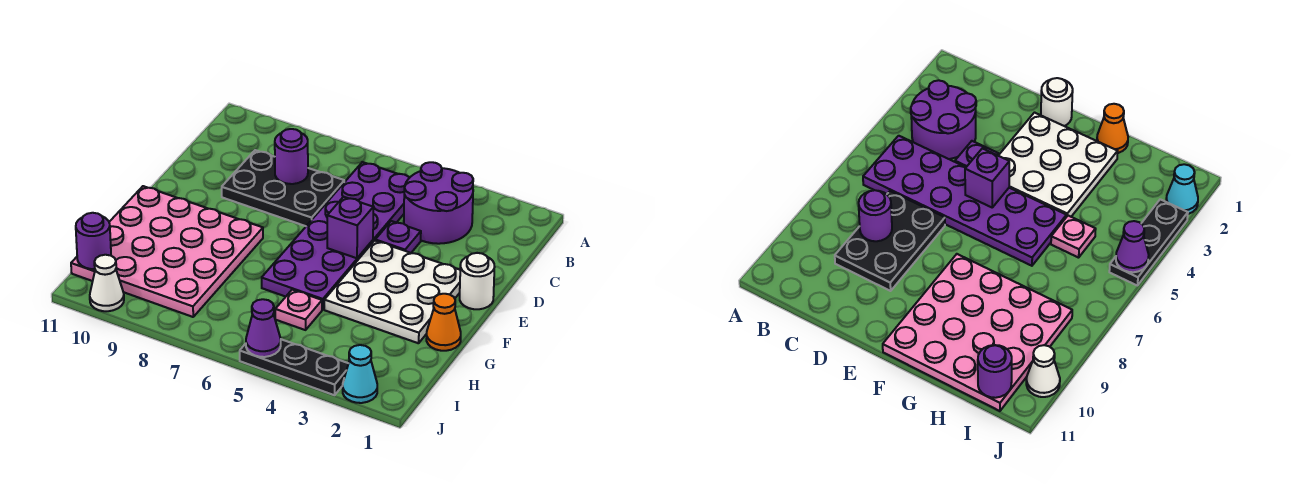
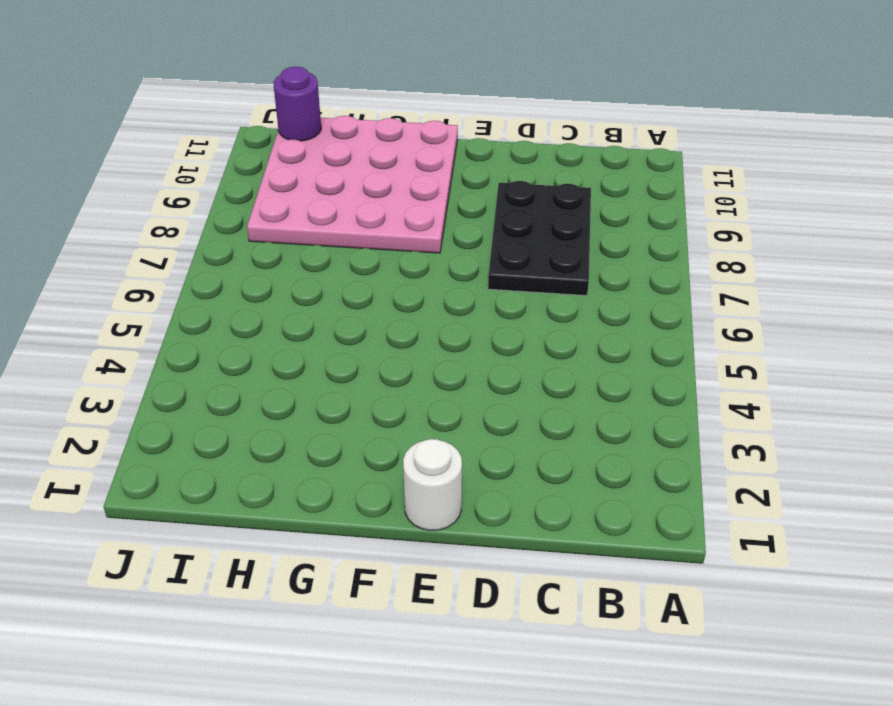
none -> purple 2x2 round brick [404,162,473,244]
none -> purple 2x6 plate [262,162,409,310]
none -> purple 1x1 plate [375,221,421,253]

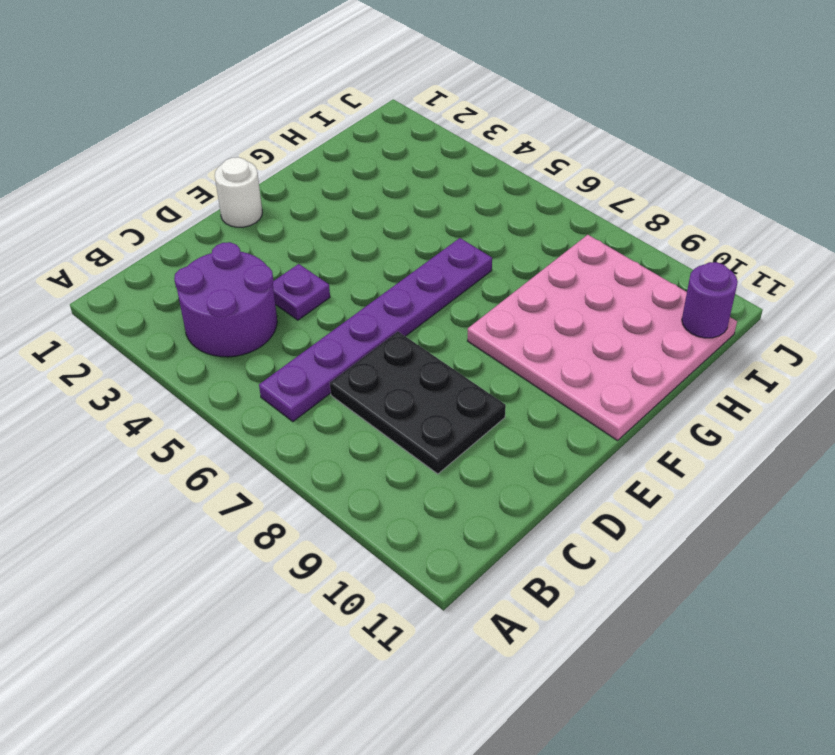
purple 1x6 plate [259,238,492,422] -> purple 2x6 plate [262,162,409,310]
none -> white 3x3 plate [324,241,460,343]
none -> orange 1x1 cone [426,294,461,351]
none -> pink 1x1 plate [275,290,322,330]

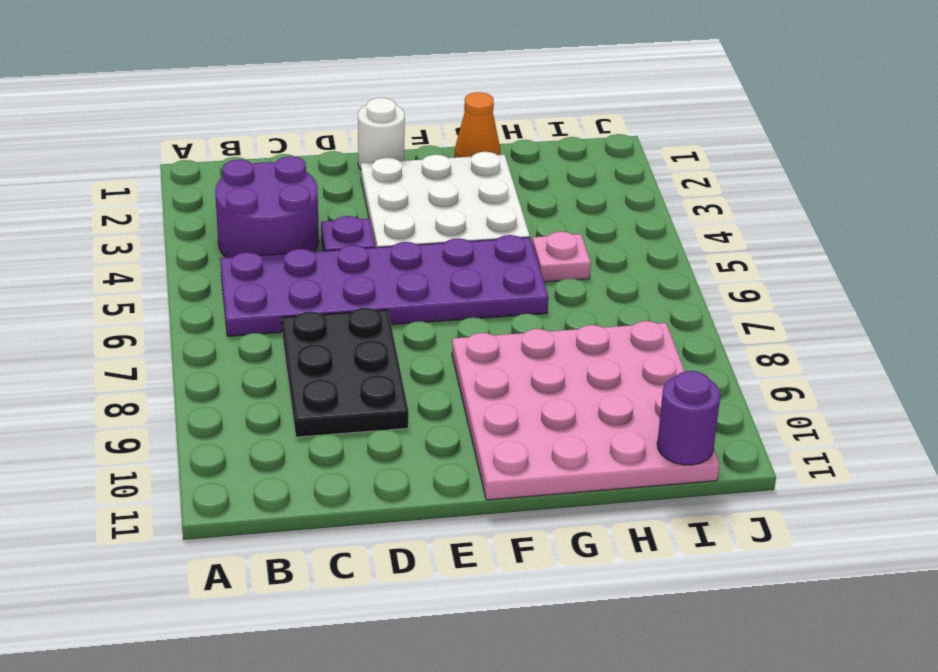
none -> cyan 1x1 cone [343,345,377,403]
none -> black 1x3 plate [240,339,348,395]
none -> white 1x1 cone [90,255,124,311]

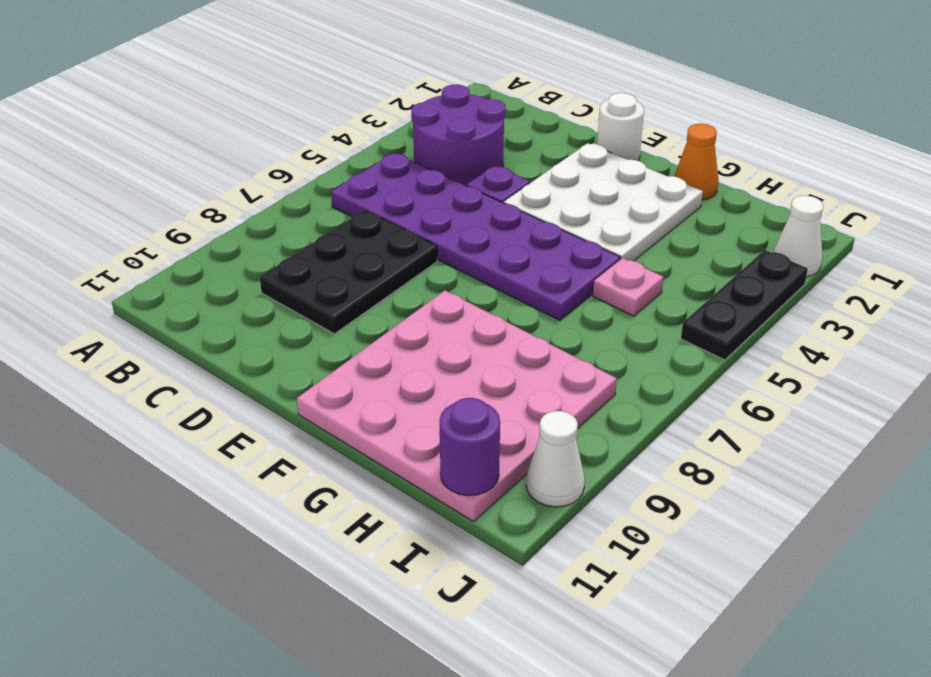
white 1x1 cone [774,196,823,277] -> cyan 1x1 cone [343,345,377,403]
none -> purple 1x1 round brick [275,129,308,184]
none -> purple 1x1 brick [327,197,373,258]
none -> purple 1x1 cone [246,299,281,357]

